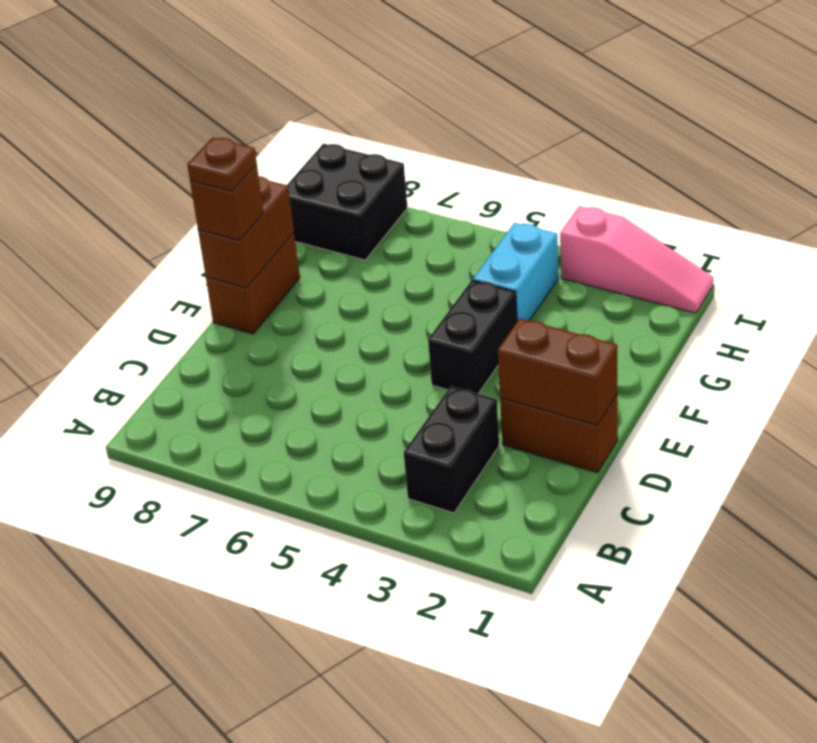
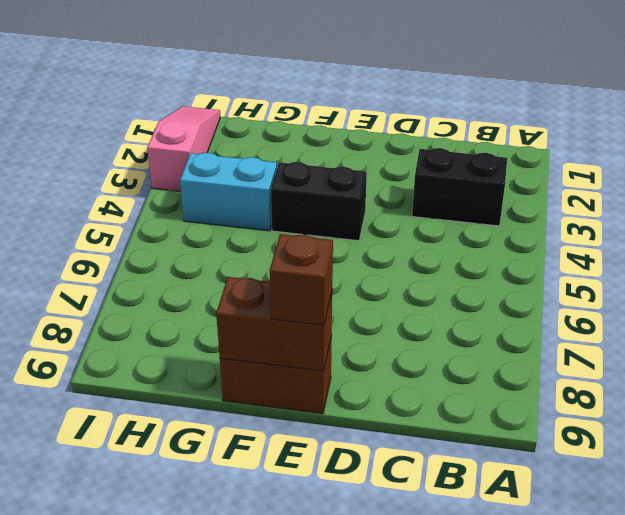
none -> brown 1x2 brick [500,395,618,473]
none -> black 2x2 brick [287,144,407,260]

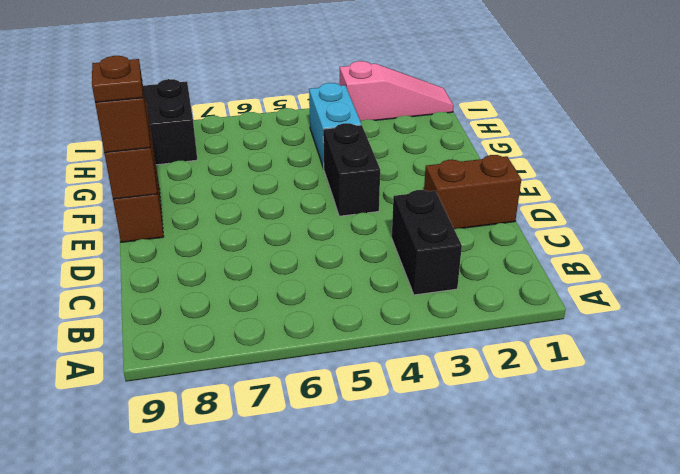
none -> brown 1x2 brick [498,318,617,425]

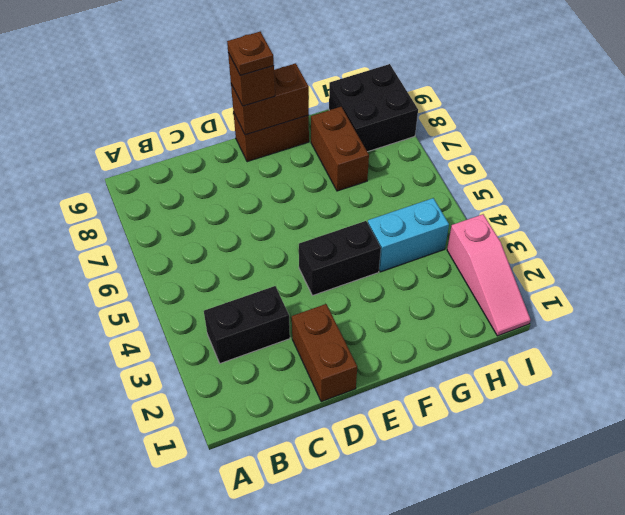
brown 1x2 brick [311,107,369,191] -> brown 1x2 brick moved to [498,318,617,425]

